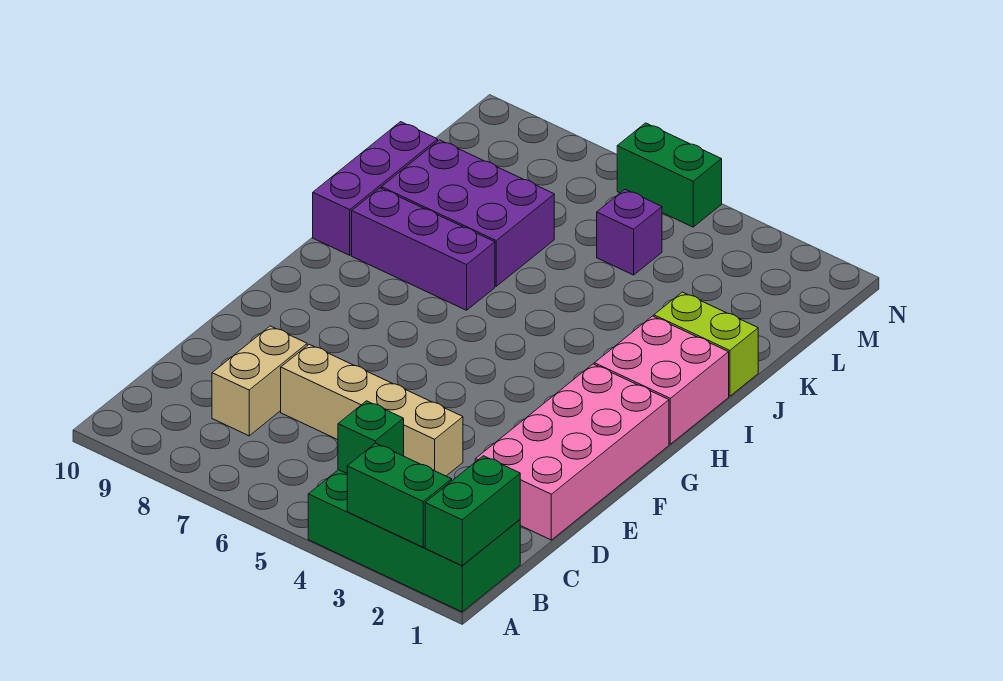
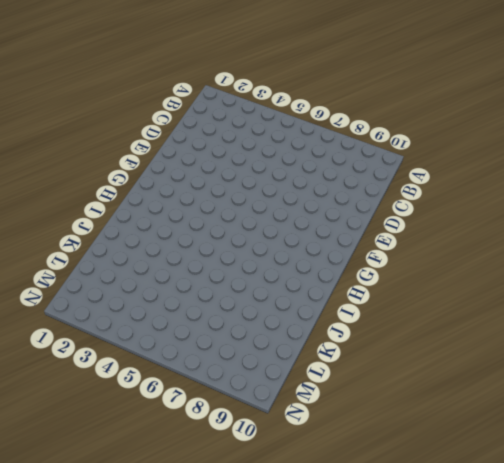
none -> green 2x4 brick [308,470,520,612]
none -> tan 1x2 brick [212,326,307,436]
none -> pink 2x4 brick [475,364,669,540]

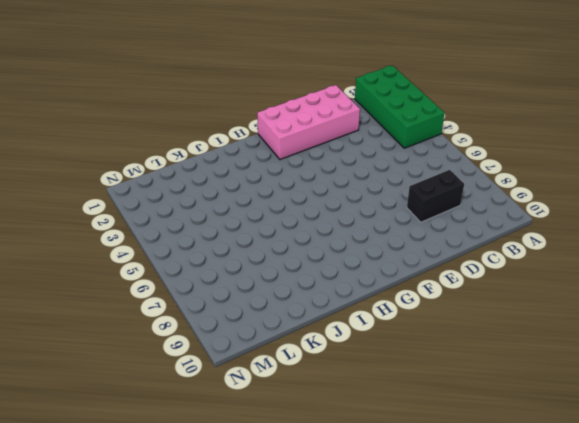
black 1x2 brick [407,170,464,222] -> tan 1x2 brick [212,326,307,436]
none -> tan 1x4 brick [281,344,463,476]
none -> pink 2x2 brick [594,316,729,444]
none -> purple 1x3 brick [352,188,495,310]

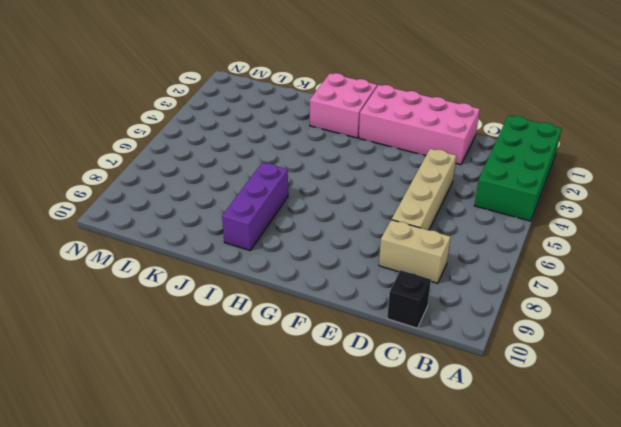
black 1x1 brick [387,270,431,328] -> none
none -> purple 1x3 brick [313,122,438,255]
none -> lime 1x2 brick [654,292,758,396]
none -> purple 2x3 brick [381,140,554,286]

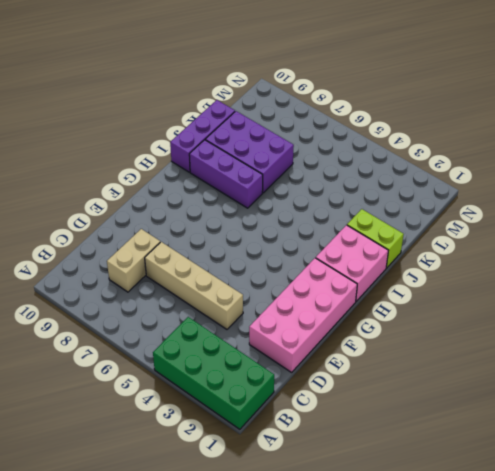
none -> purple 1x1 brick [597,189,662,275]
none -> green 1x2 brick [617,123,722,227]
none -> green 1x2 brick [425,456,520,566]

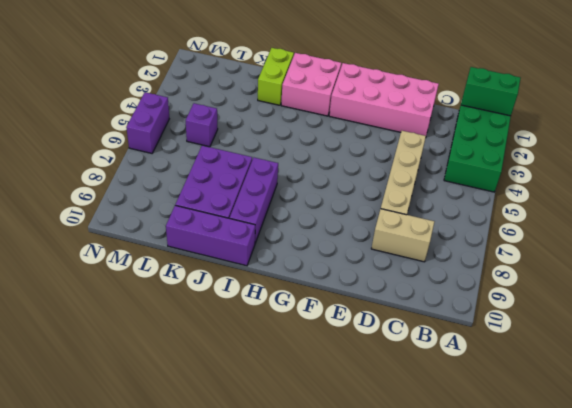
purple 1x2 brick [126,92,169,153] -> green 1x2 brick [617,123,722,227]
none -> green 1x2 brick [347,443,452,547]
none -> green 1x1 brick [338,401,404,473]

